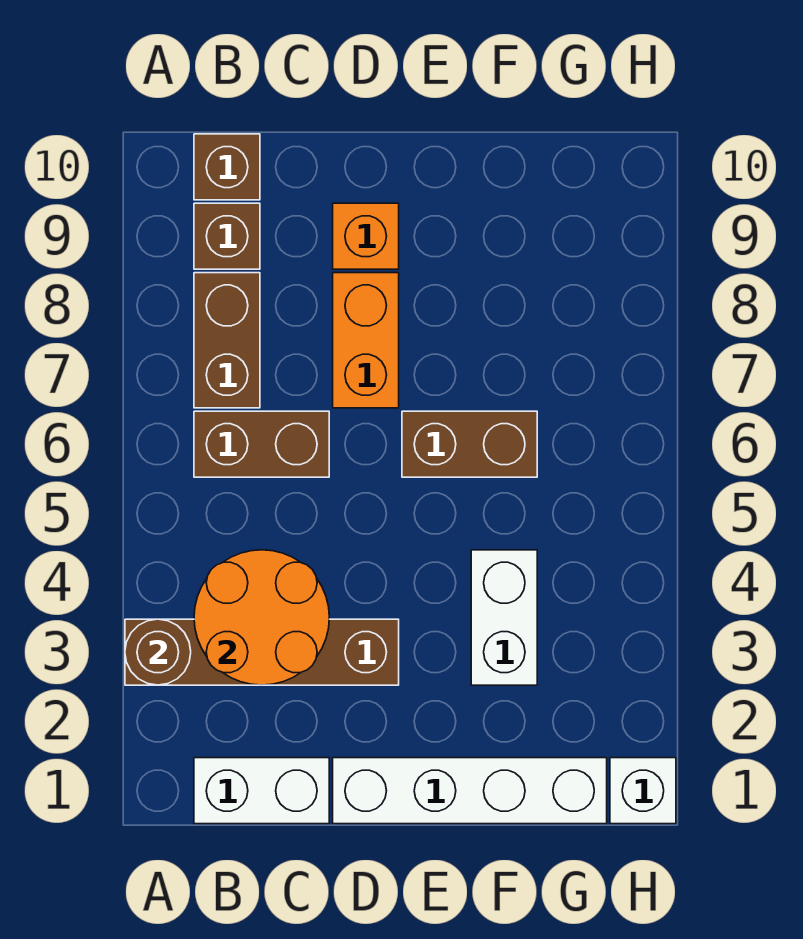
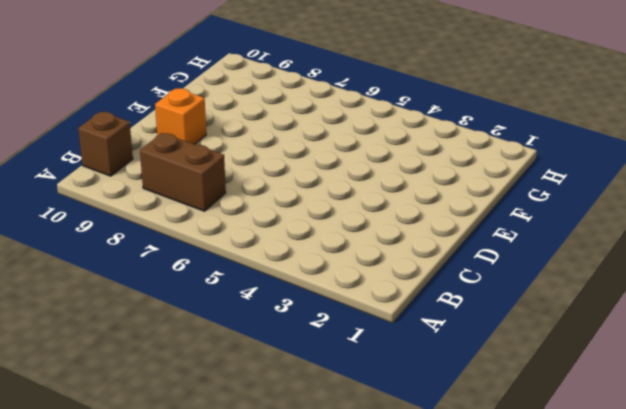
none -> brown 1x4 brick [125,619,399,685]
none -> white 1x2 brick [194,758,329,824]
none -> brown 1x2 brick [194,411,329,477]

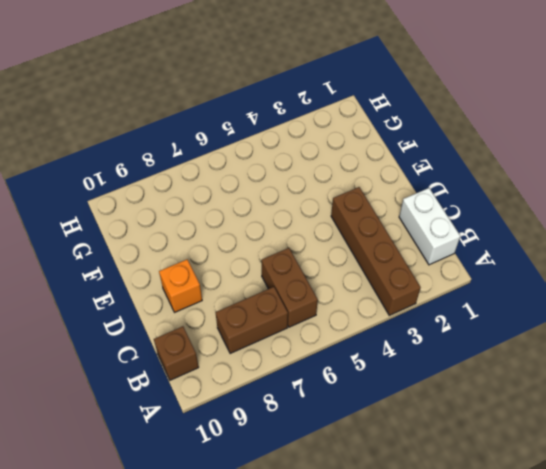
none -> brown 1x1 brick [194,203,260,269]
none -> white 1x4 brick [333,758,607,824]
none -> orange 1x2 brick [333,273,399,408]

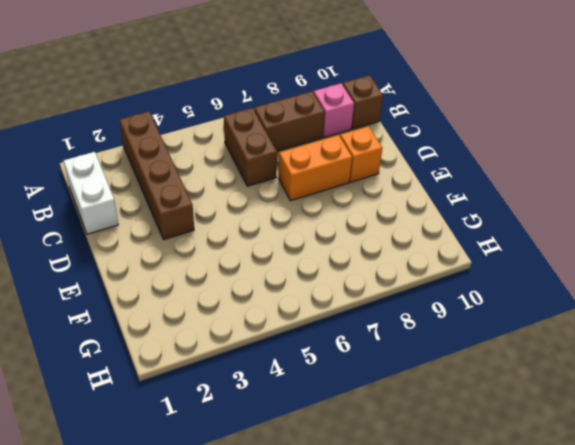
pink 1x1 brick [314,83,354,138] -> brown 1x1 brick [194,203,260,269]
none -> white 1x4 brick [333,758,607,824]
none -> brown 1x2 brick [402,411,537,477]
none -> white 1x2 brick [471,550,537,685]

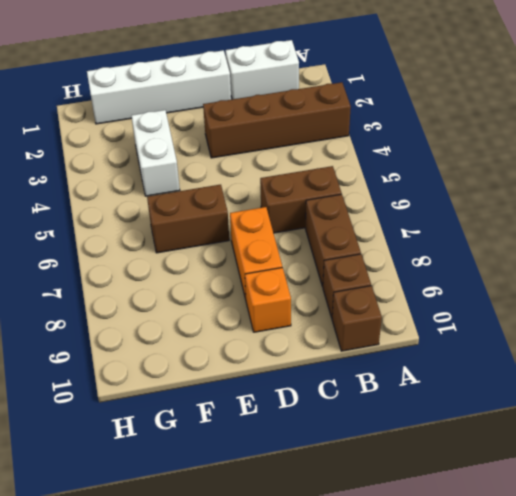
none -> white 1x1 brick [610,758,676,824]
none -> brown 1x1 round brick [125,619,191,685]
none -> orange 2x2 round brick [194,550,329,685]

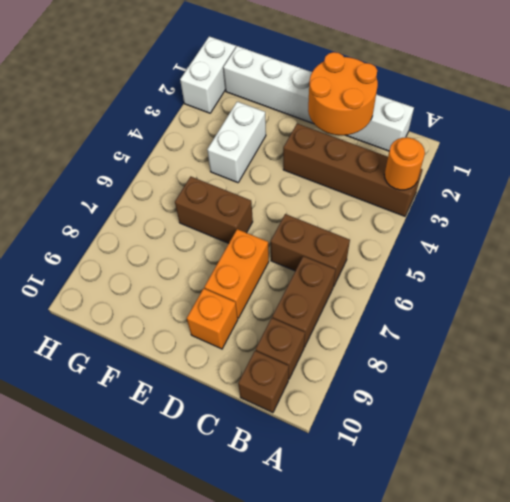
orange 1x1 round brick [384,137,425,190] -> brown 1x1 round brick [125,619,191,685]
orange 2x2 round brick [308,52,378,135] -> orange 2x2 round brick moved to [194,550,329,685]
white 1x2 brick [180,36,236,113] -> white 1x1 brick [610,758,676,824]

